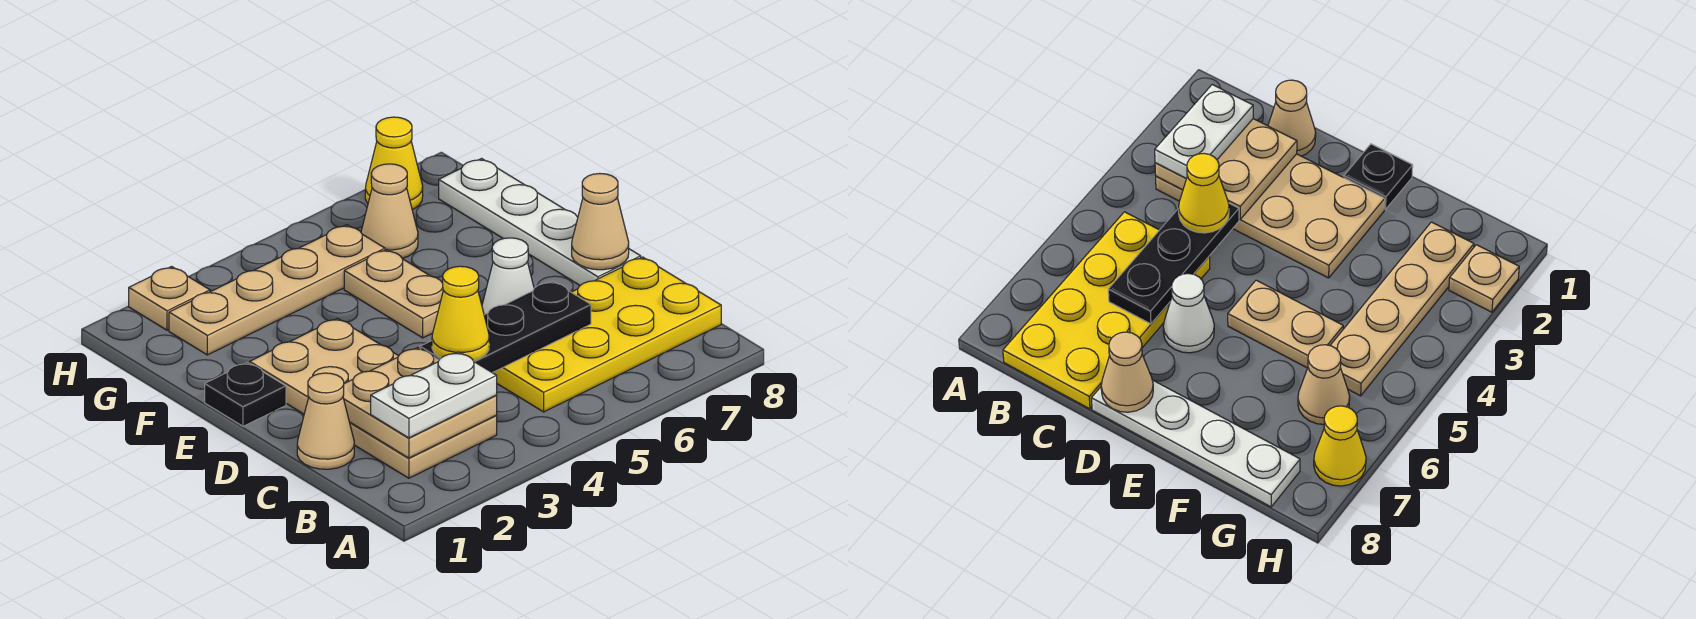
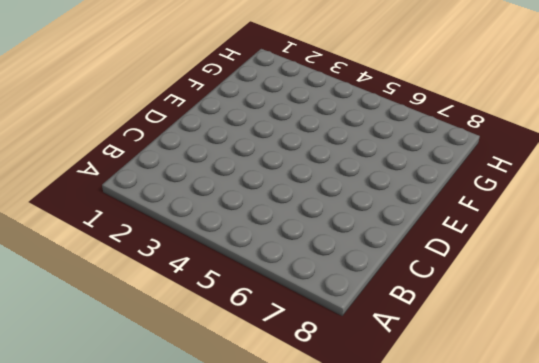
none -> tan 2x4 plate [250,318,497,478]
none -> yellow 2x4 plate [493,257,721,412]
none -> tan 1x1 cone [297,373,354,469]

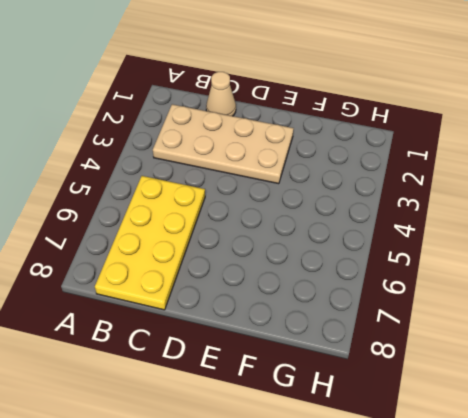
none -> white 1x1 cone [482,238,534,315]
none -> white 1x4 plate [439,159,641,285]
none -> black 1x1 plate [205,363,286,426]

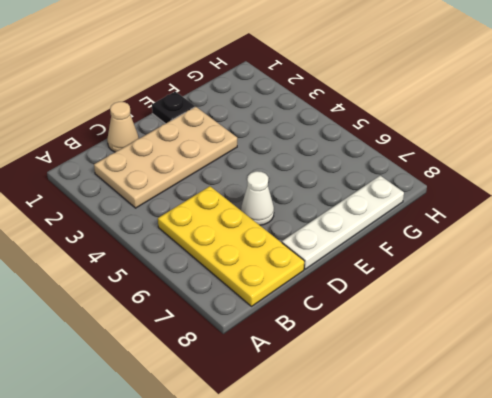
none -> tan 1x2 plate [344,250,443,338]
none -> tan 1x4 plate [169,225,385,355]
none -> tan 1x1 cone [361,164,418,258]

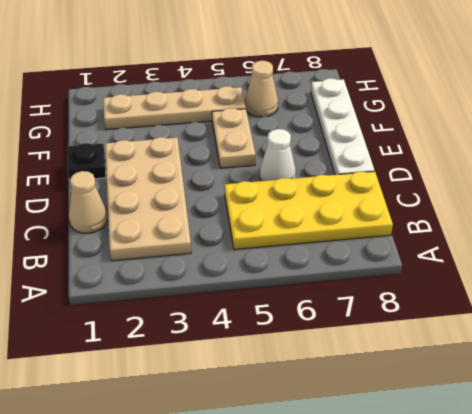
none -> tan 1x1 plate [129,267,210,330]
none -> yellow 1x1 cone [365,117,423,210]
none -> tan 2x2 plate [343,348,497,458]

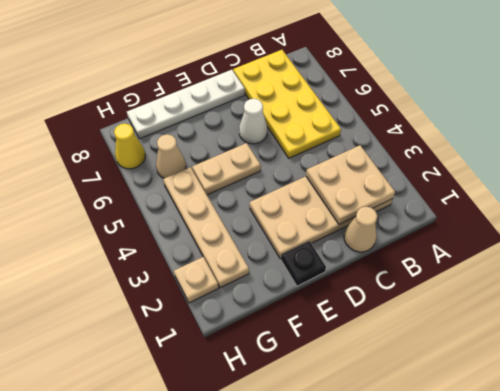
none -> black 1x3 plate [420,281,591,373]
none -> tan 1x1 cone [572,173,629,270]
none -> white 1x2 plate [371,352,497,438]

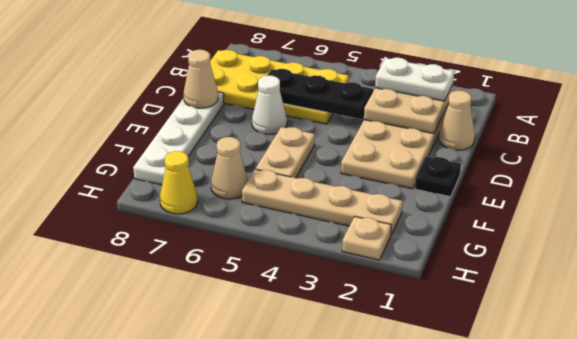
none -> yellow 1x1 cone [432,266,489,361]

